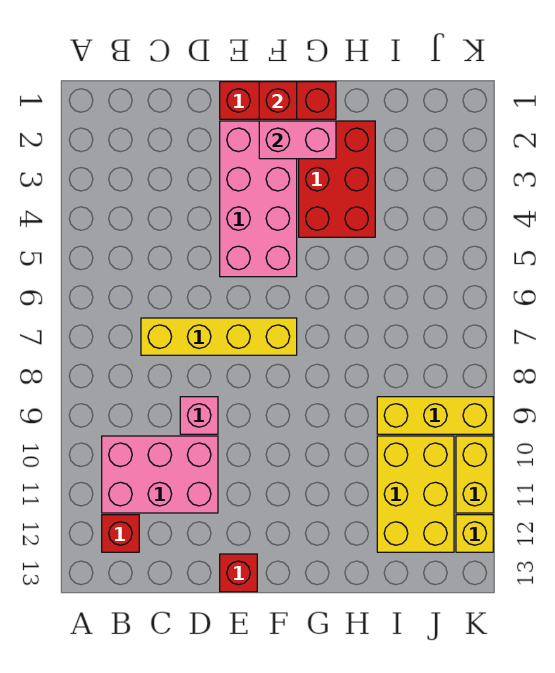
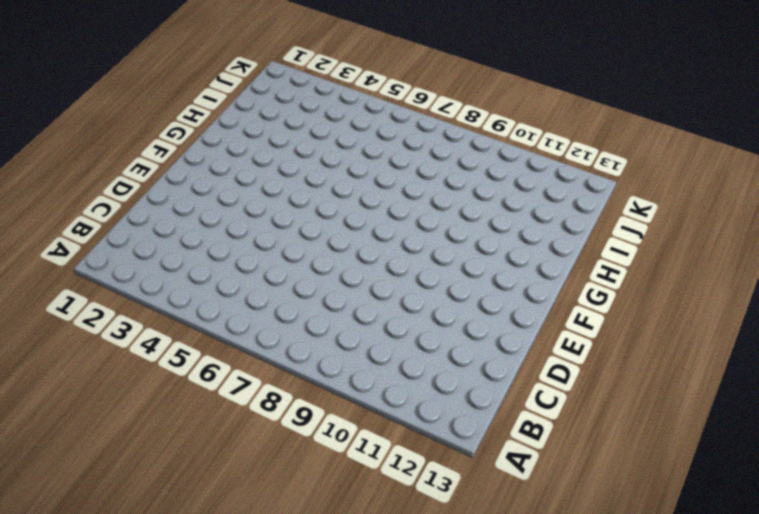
none -> pink 2x3 brick [102,436,218,513]
none -> red 1x1 brick [102,515,139,552]
none -> yellow 1x4 brick [141,318,297,355]

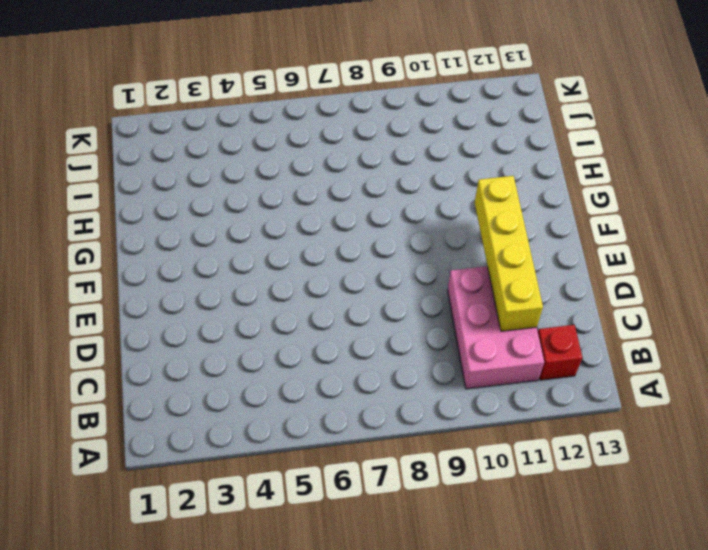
yellow 1x4 brick [474,176,543,331] -> yellow 1x4 brick moved to [141,318,297,355]
none -> pink 1x1 brick [180,397,218,434]
none -> red 1x3 brick [220,82,336,119]
none -> pink 2x4 brick [220,121,297,277]

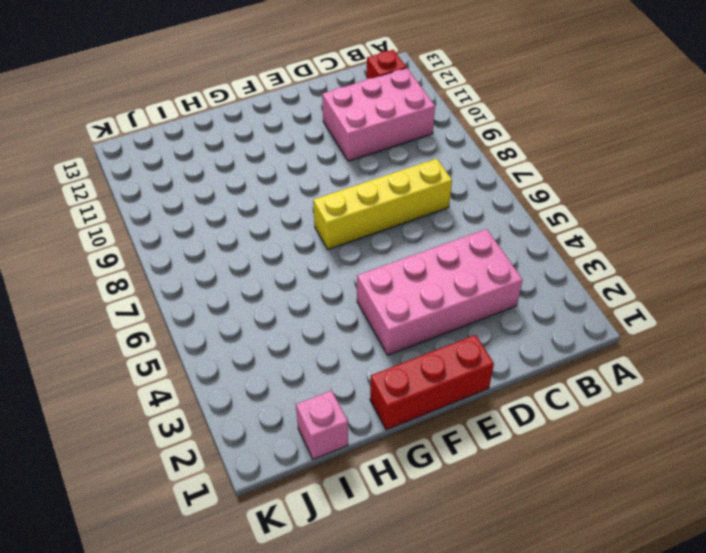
pink 2x4 brick [357,229,523,355] -> pink 2x4 brick turned to [220,121,297,277]
pink 1x1 brick [296,391,348,459] -> pink 1x1 brick moved to [180,397,218,434]
none -> red 1x1 brick [220,554,257,592]
none -> red 2x3 brick [299,121,375,237]
none -> yellow 1x3 brick [377,397,493,434]

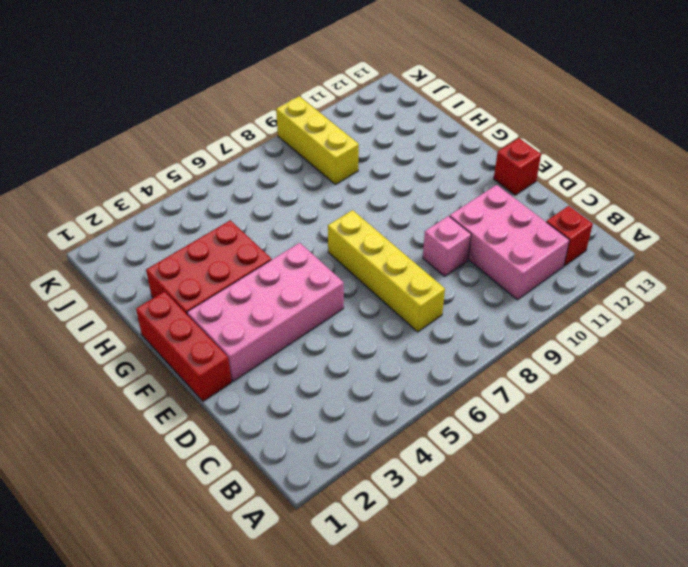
none -> yellow 2x3 brick [377,436,454,552]
none -> yellow 1x2 brick [456,436,493,513]
none -> yellow 1x1 brick [456,515,493,552]

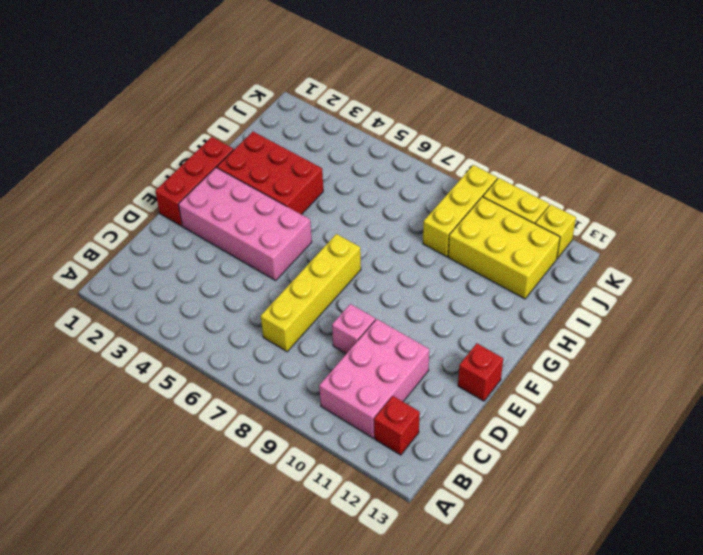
none -> red 1x1 brick [259,82,297,119]
none -> pink 1x2 brick [259,121,336,159]

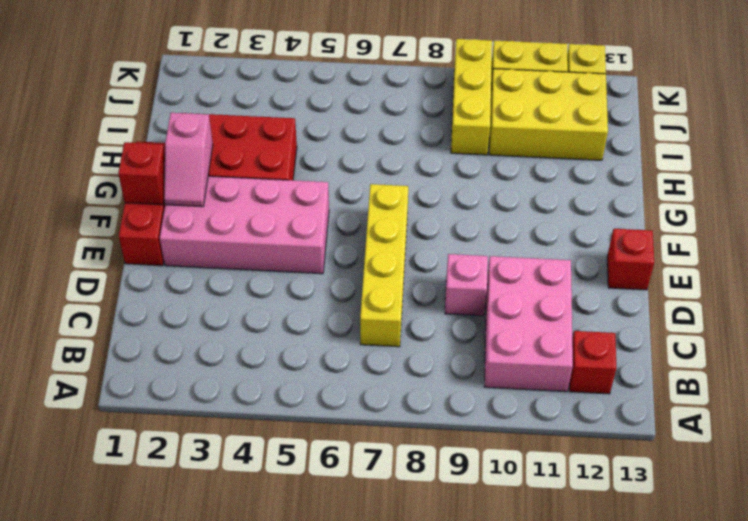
pink 1x2 slope [164,113,213,207] -> pink 1x2 brick [259,121,336,159]

